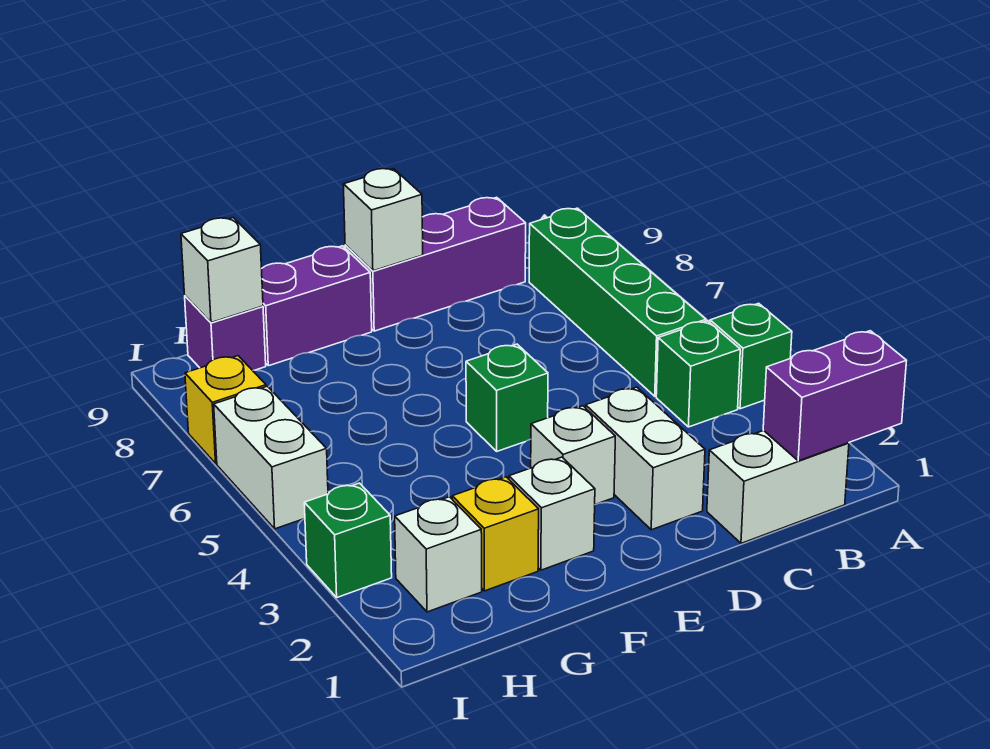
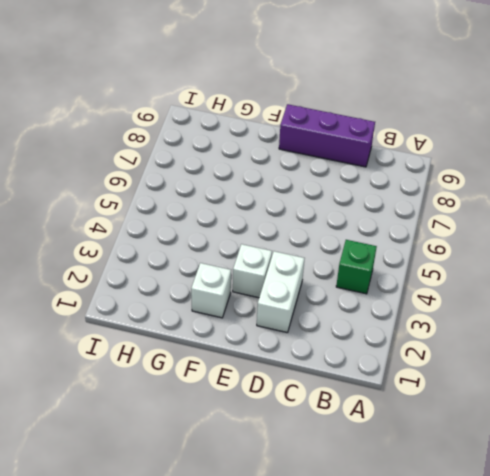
none -> green 1x1 brick [710,303,792,409]
none -> white 1x2 brick [707,431,849,543]
none -> green 1x4 brick [529,208,706,396]

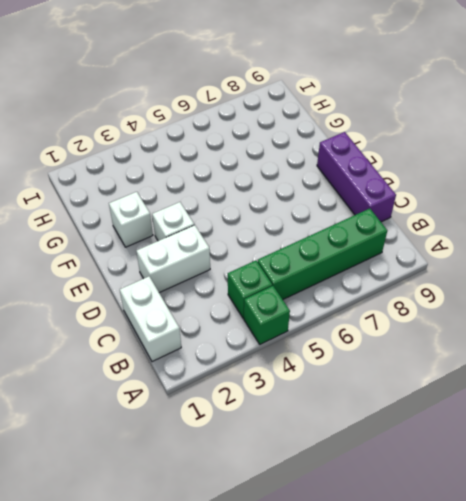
none -> green 1x1 brick [466,344,548,451]
none -> purple 1x2 brick [262,246,372,366]
none -> yellow 1x1 brick [452,477,539,591]

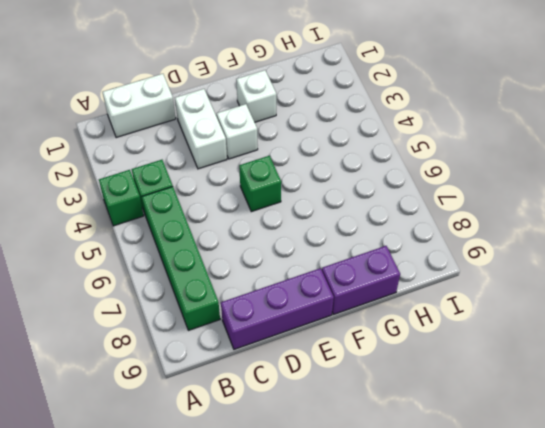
none -> yellow 1x1 brick [452,477,539,591]
none -> white 1x1 brick [395,497,482,612]
none -> purple 1x1 brick [185,296,266,371]

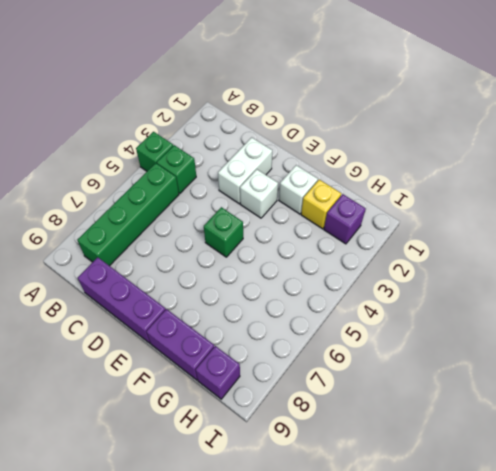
purple 1x1 brick [324,194,366,244] -> white 1x1 brick [395,497,482,612]
none -> white 1x2 brick [707,431,849,543]
none -> green 1x1 brick [304,483,392,597]
none -> white 1x2 brick [214,386,328,529]

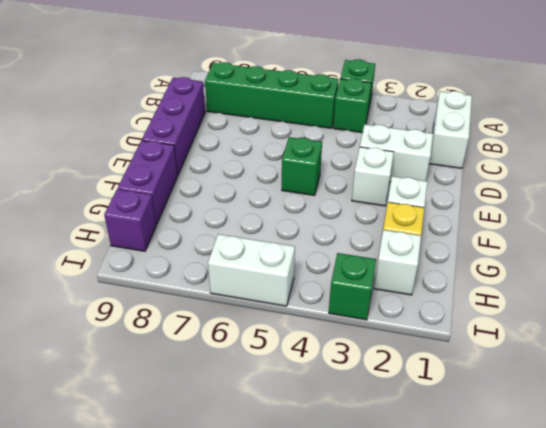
none -> yellow 1x1 brick [185,356,266,463]
none -> purple 1x2 brick [763,331,907,461]
none -> white 1x1 brick [343,169,423,271]

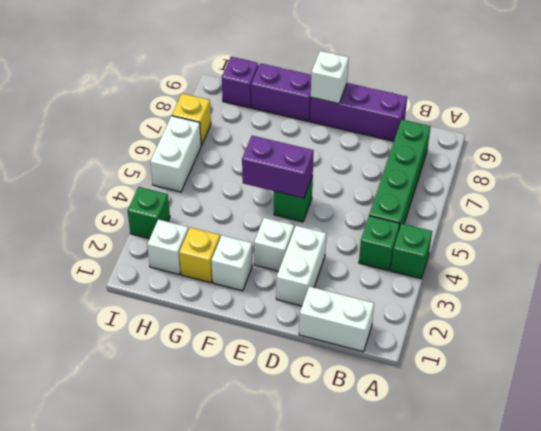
purple 1x2 brick [242,136,314,198] -> purple 1x2 brick moved to [763,331,907,461]
none -> white 1x1 brick [181,218,263,323]

